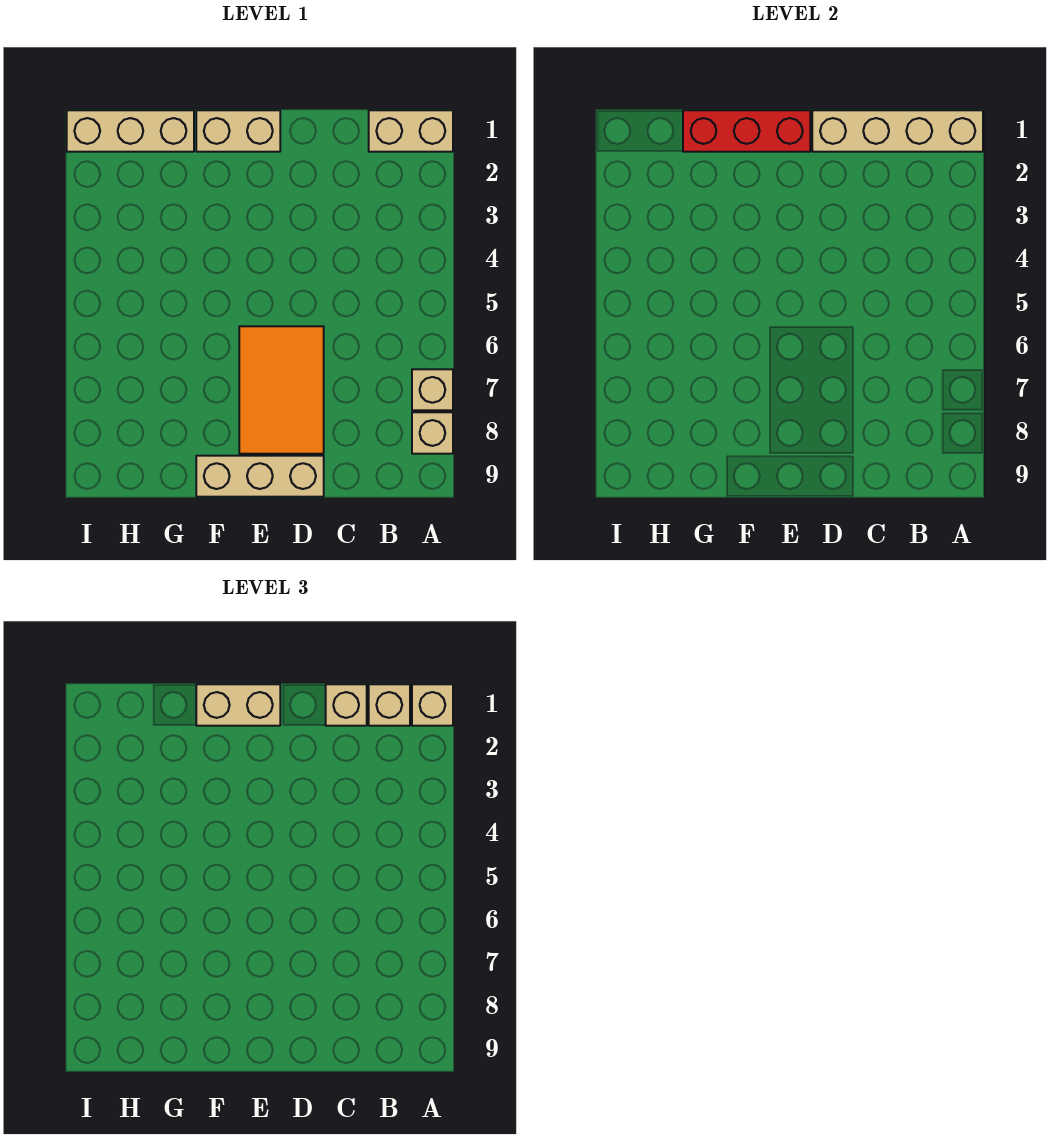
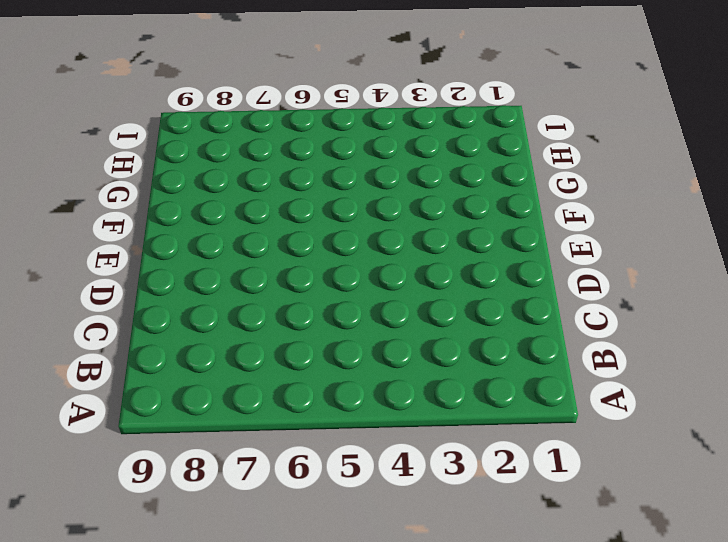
none -> tan 1x2 brick [369,110,453,152]
none -> tan 1x1 brick [412,369,453,410]
none -> tan 1x1 brick [412,412,453,454]

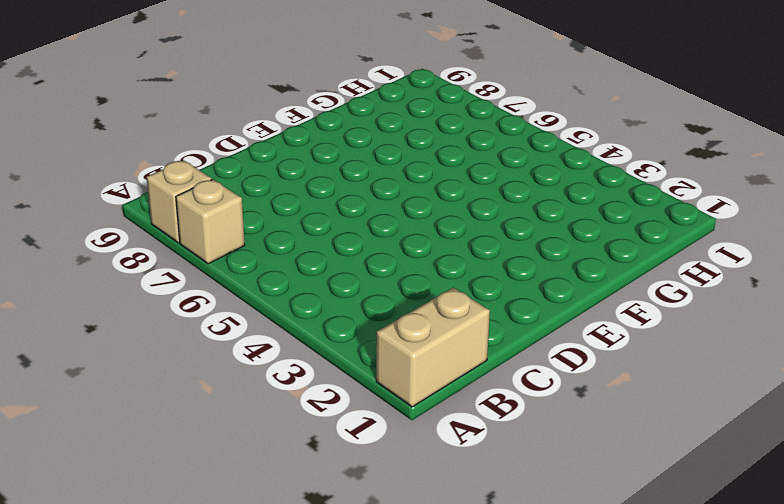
none -> orange 2x3 tile [239,326,324,454]
none -> tan 1x3 brick [196,456,324,497]
none -> tan 1x2 brick [196,110,280,152]

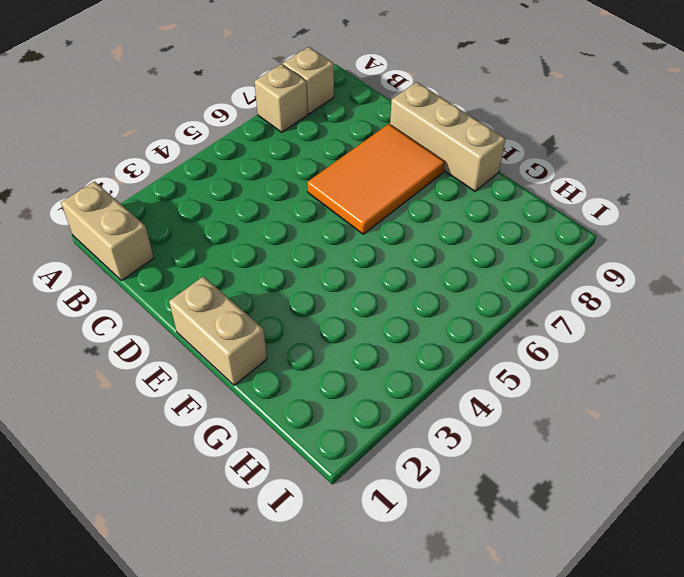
none -> tan 1x3 brick [67,110,194,152]
none -> tan 1x4 brick [812,110,983,152]
none -> red 1x3 brick [683,110,810,152]

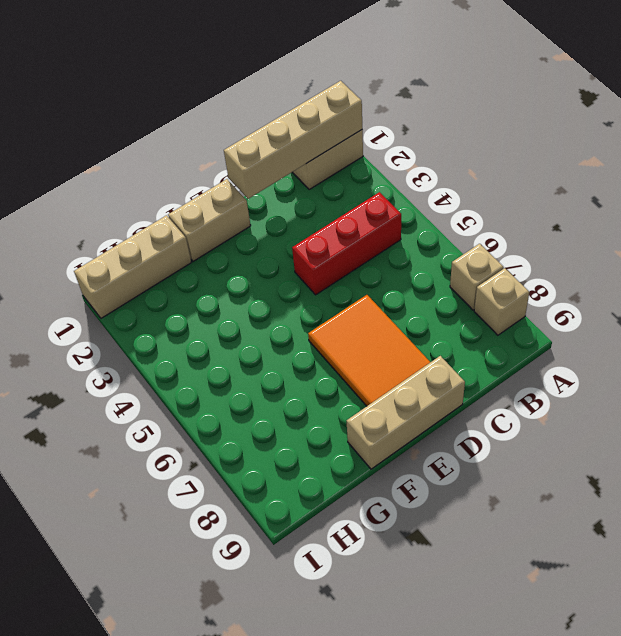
red 1x3 brick [292,192,401,295] -> red 1x3 brick moved to [683,110,810,152]
none -> tan 1x1 brick [412,684,453,726]
none -> tan 1x1 brick [369,684,410,726]
none -> tan 1x1 brick [326,684,367,726]

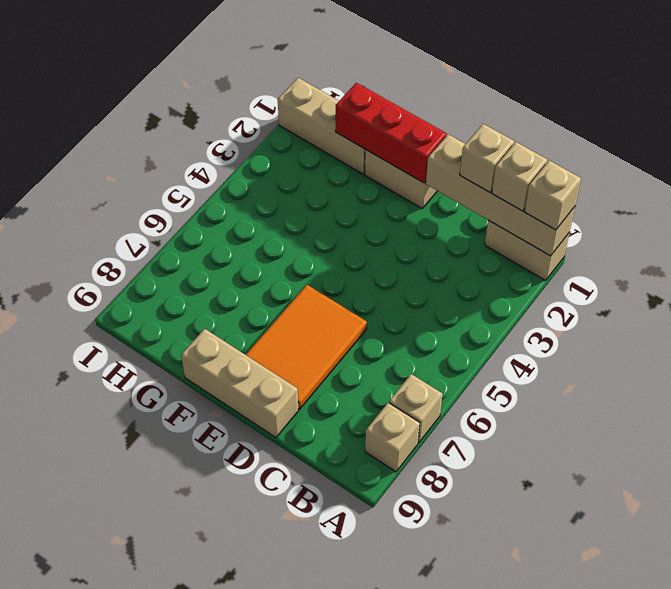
none -> tan 1x2 brick [196,684,280,726]

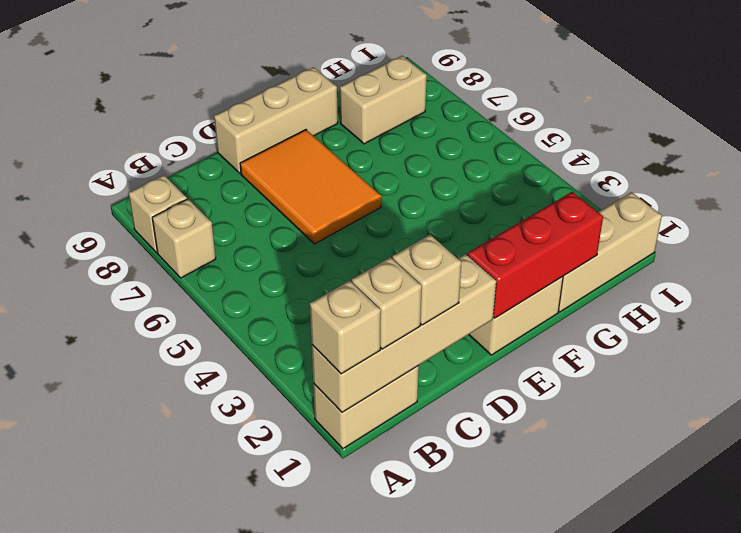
tan 1x2 brick [340,56,427,144] -> tan 1x2 brick moved to [196,684,280,726]

